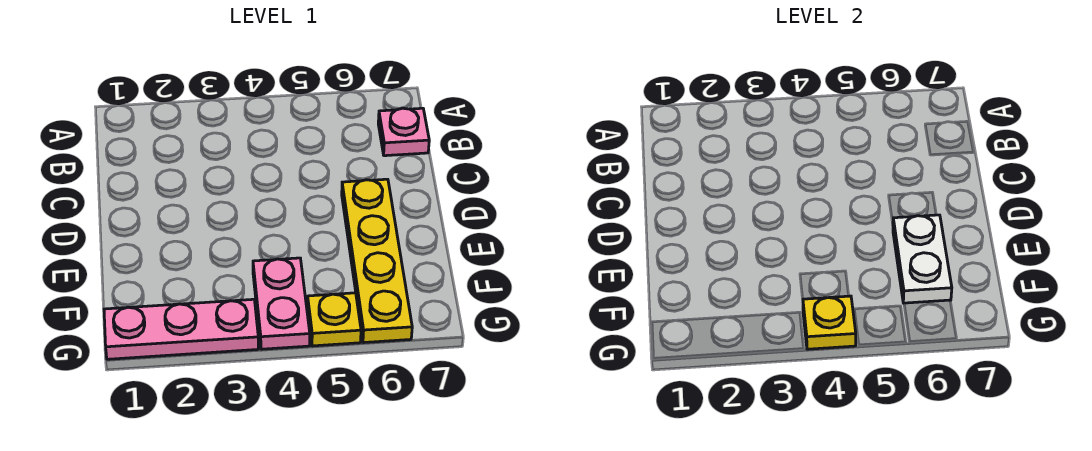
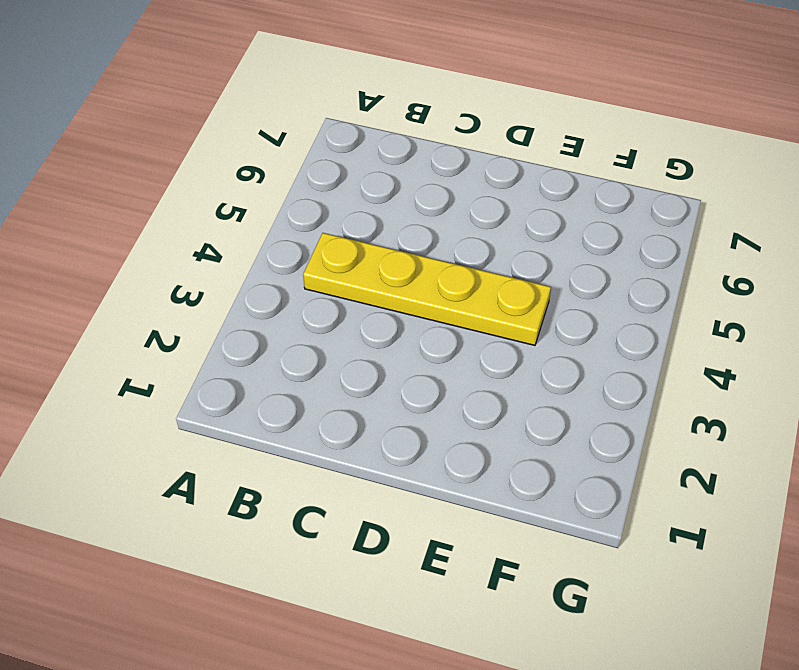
yellow 1x4 plate [303,233,551,345] -> yellow 1x4 plate moved to [342,179,412,343]
none -> pink 1x1 plate [378,108,429,156]
none -> pink 1x2 plate [253,258,310,349]

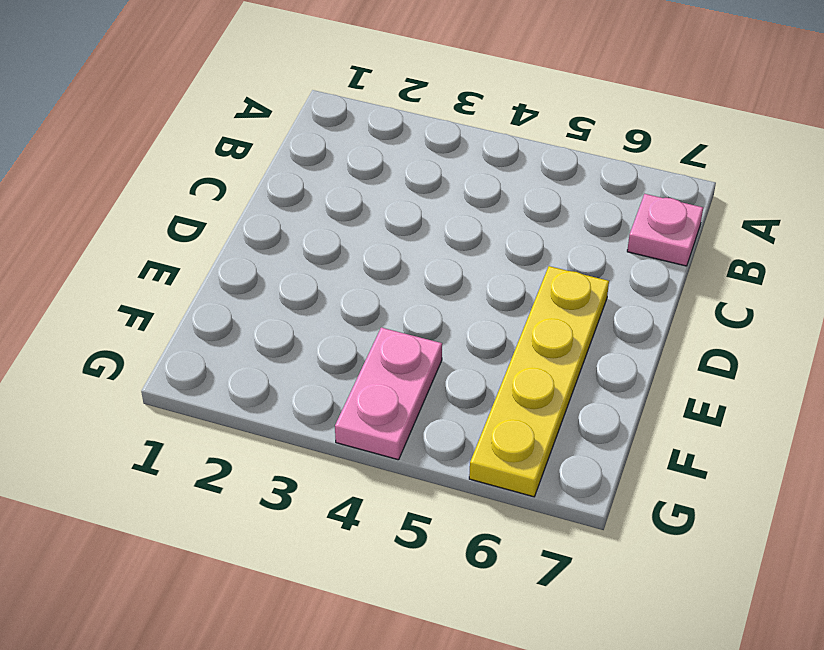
none -> pink 1x3 plate [104,299,258,359]
none -> yellow 1x1 plate [307,293,361,346]

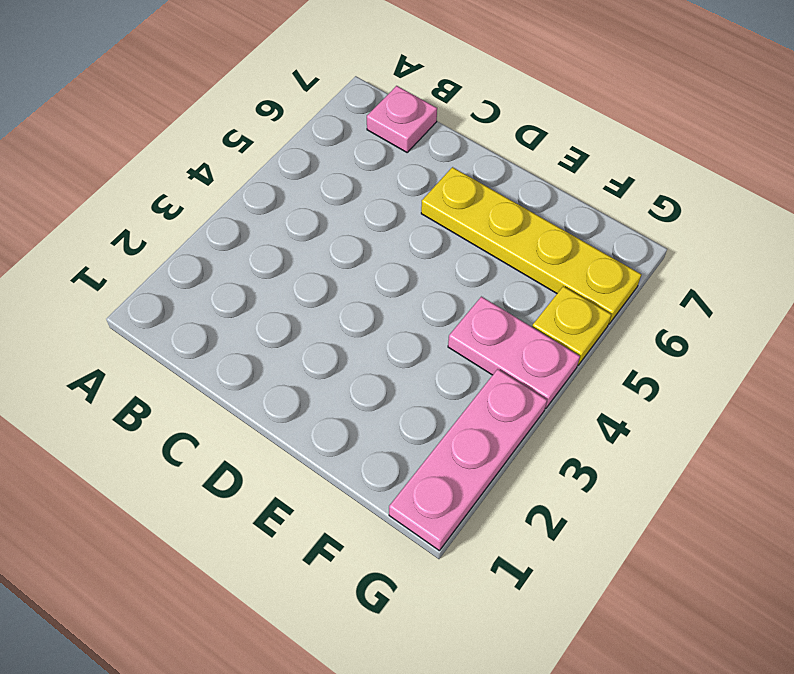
none -> white 1x2 plate [893,215,952,303]
none -> yellow 1x1 plate [803,296,856,349]

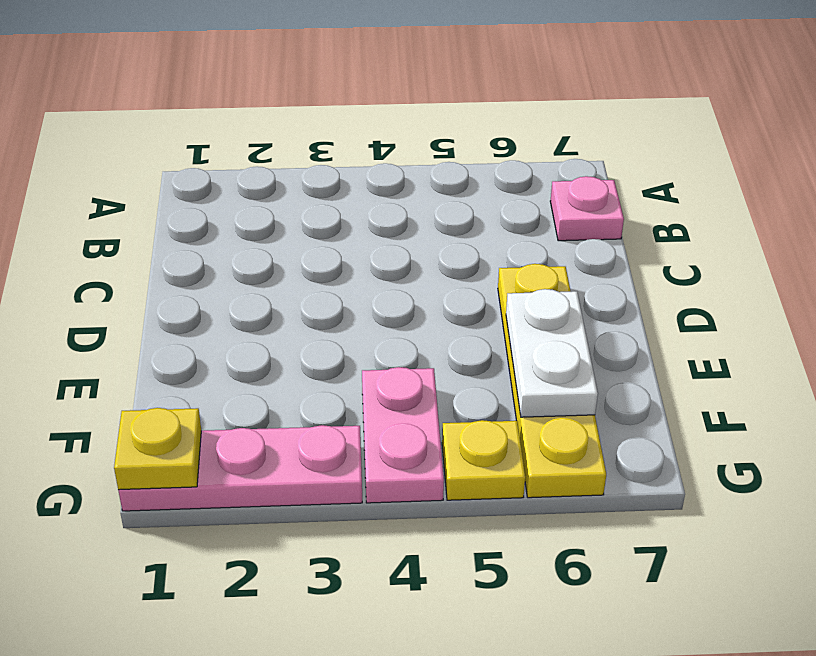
yellow 1x1 plate [114,408,201,490] -> yellow 1x1 plate moved to [803,296,856,349]

